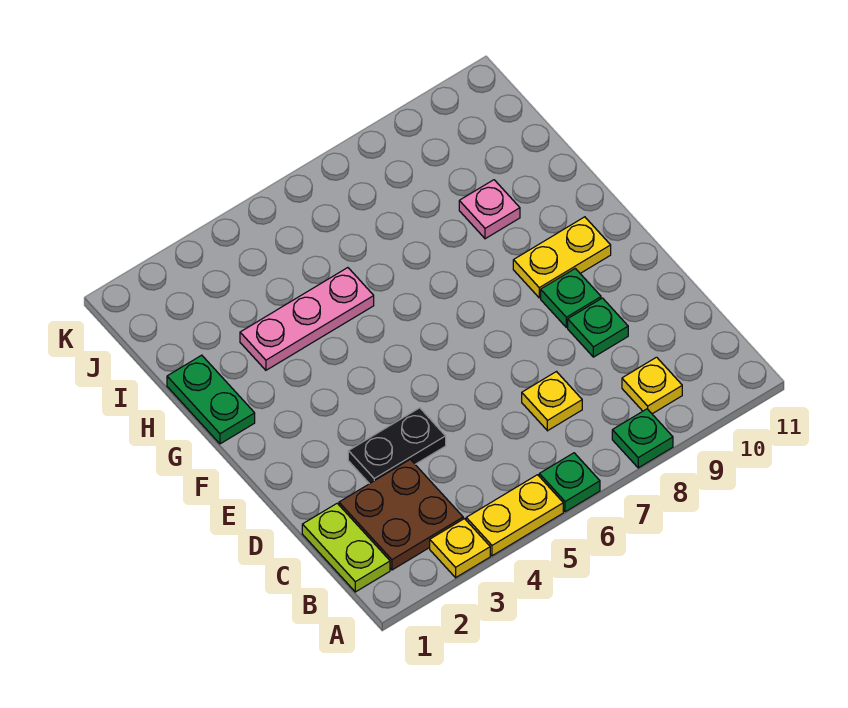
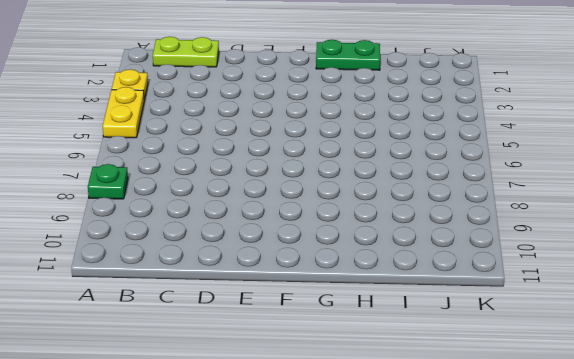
none -> green 1x1 plate [539,453,600,512]
none -> brown 2x2 plate [339,459,463,570]
none -> yellow 1x1 plate [622,357,682,414]

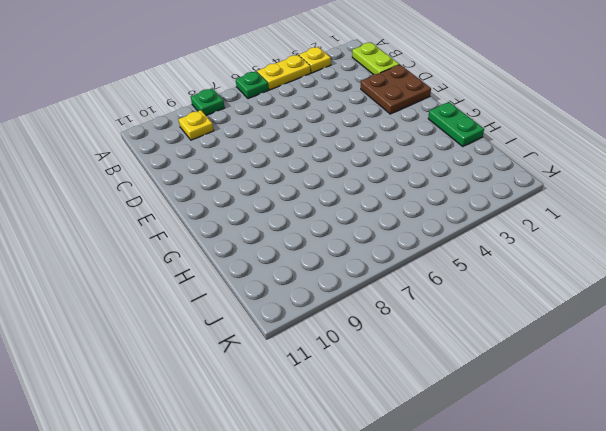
brown 2x2 plate [361,65,431,114] -> brown 2x2 plate moved to [339,459,463,570]
none -> yellow 1x1 plate [522,372,582,431]
none -> black 1x2 plate [348,408,446,484]
none -> green 1x1 plate [568,298,628,357]

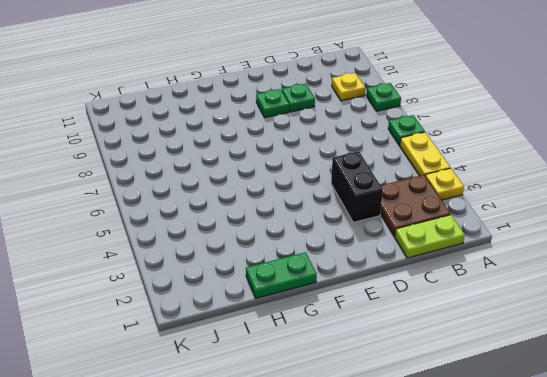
black 1x2 brick [331,151,383,222] -> black 1x2 plate [348,408,446,484]
none -> yellow 1x1 plate [522,372,582,431]
none -> yellow 1x2 plate [513,217,611,298]
none -> pink 1x3 plate [240,268,374,370]

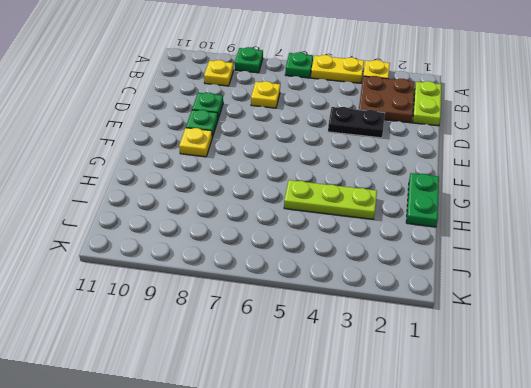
yellow 1x1 plate [179,128,212,157] -> yellow 1x2 plate [513,217,611,298]
lime 1x3 plate [284,180,377,219] -> pink 1x3 plate [240,268,374,370]
none -> pink 1x1 plate [459,180,520,239]

